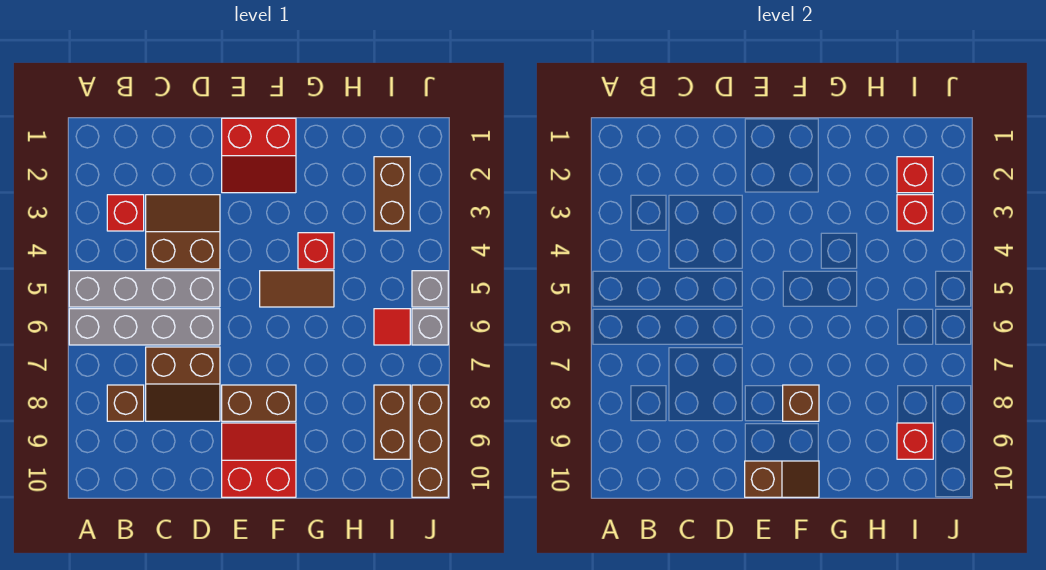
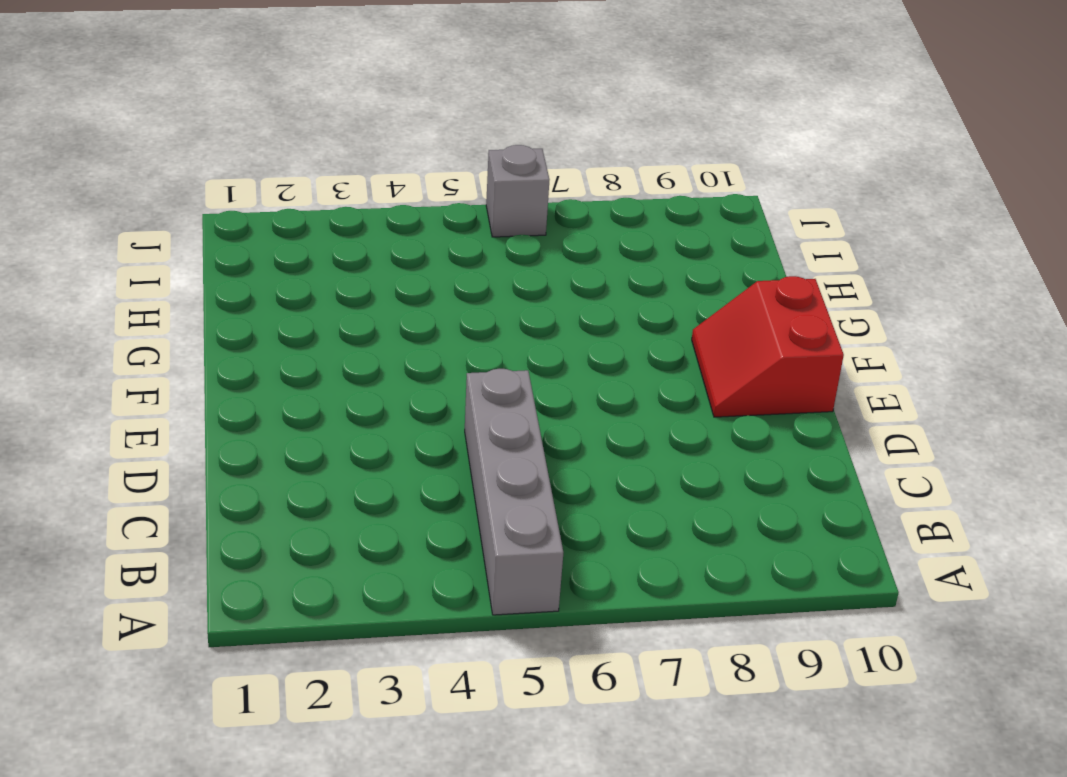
none -> grey 1x4 brick [69,309,220,345]
none -> red 1x1 brick [107,195,144,231]
none -> brown 1x1 brick [107,385,144,421]

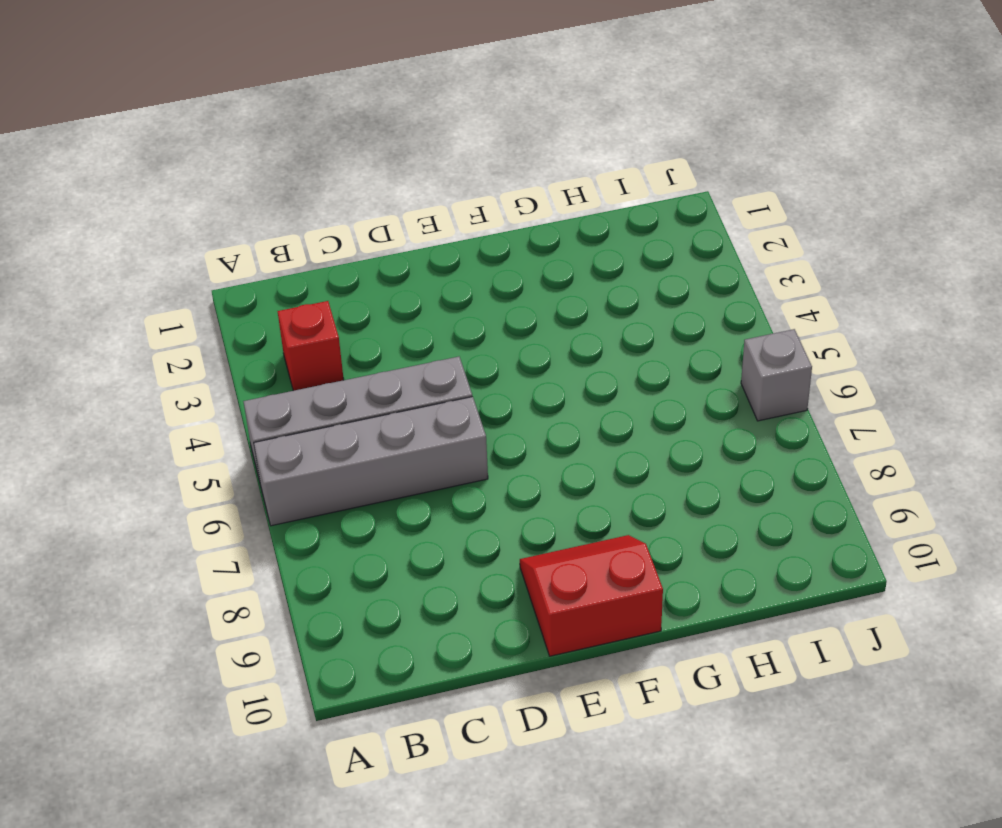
none -> brown 1x1 brick [107,385,144,421]
none -> brown 2x2 slope [146,195,220,269]
none -> brown 2x2 slope [146,347,220,421]

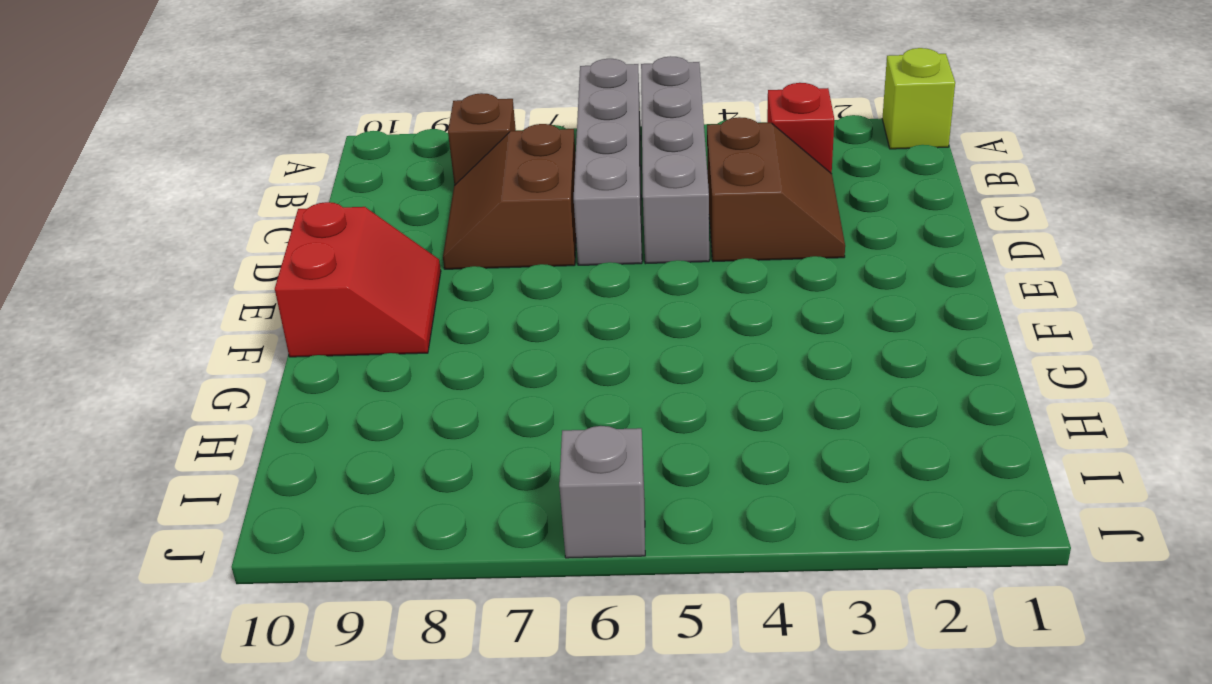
lime 1x1 brick [882,48,955,149] -> none
none -> red 2x2 slope [222,118,296,193]
none -> brown 1x2 brick [222,385,296,421]
none -> brown 1x2 tile [260,271,334,307]

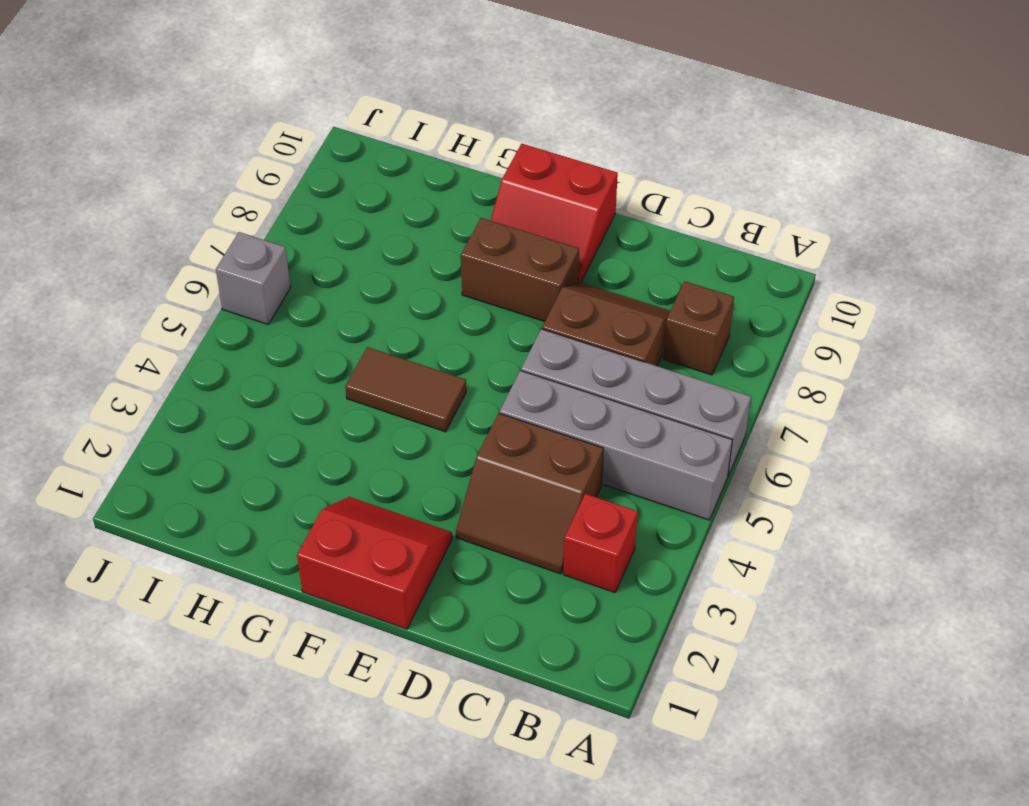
none -> red 1x1 brick [298,233,334,269]
none -> brown 1x2 brick [374,157,410,231]
none -> red 1x1 tile [374,309,410,345]

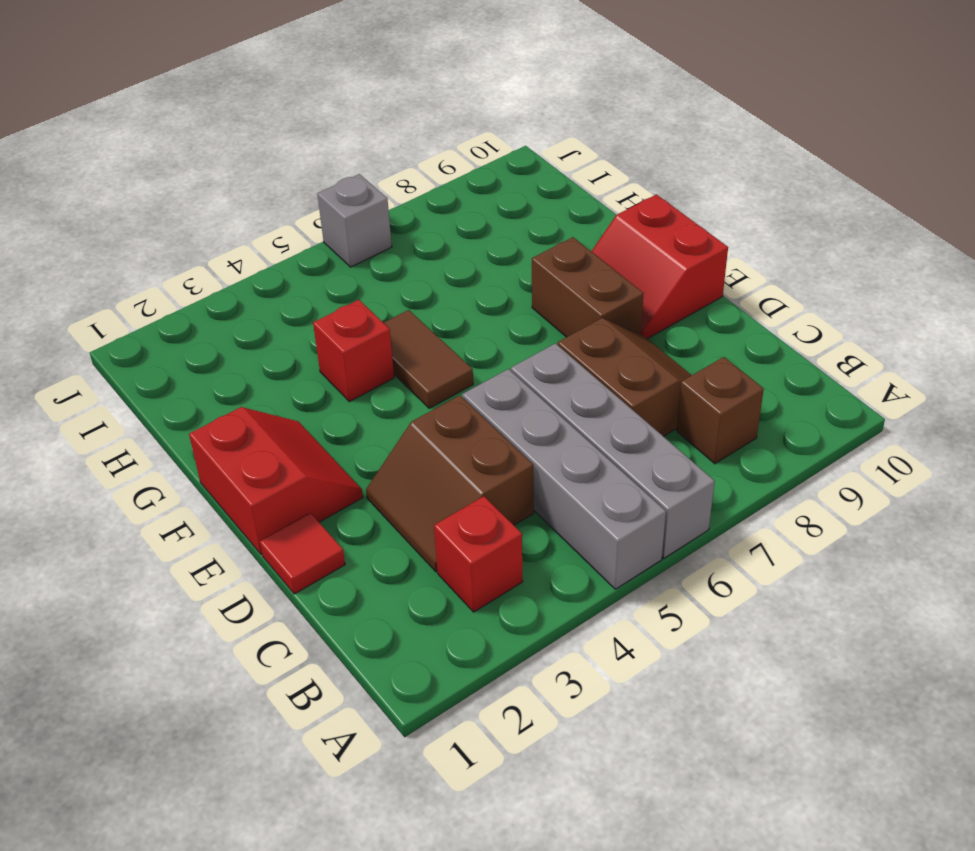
red 1x1 tile [260,513,345,594] -> red 1x1 tile moved to [374,309,410,345]
none -> brown 1x2 brick [374,157,410,231]
none -> brown 1x2 brick [374,385,410,459]
none -> grey 1x1 brick [412,271,448,307]

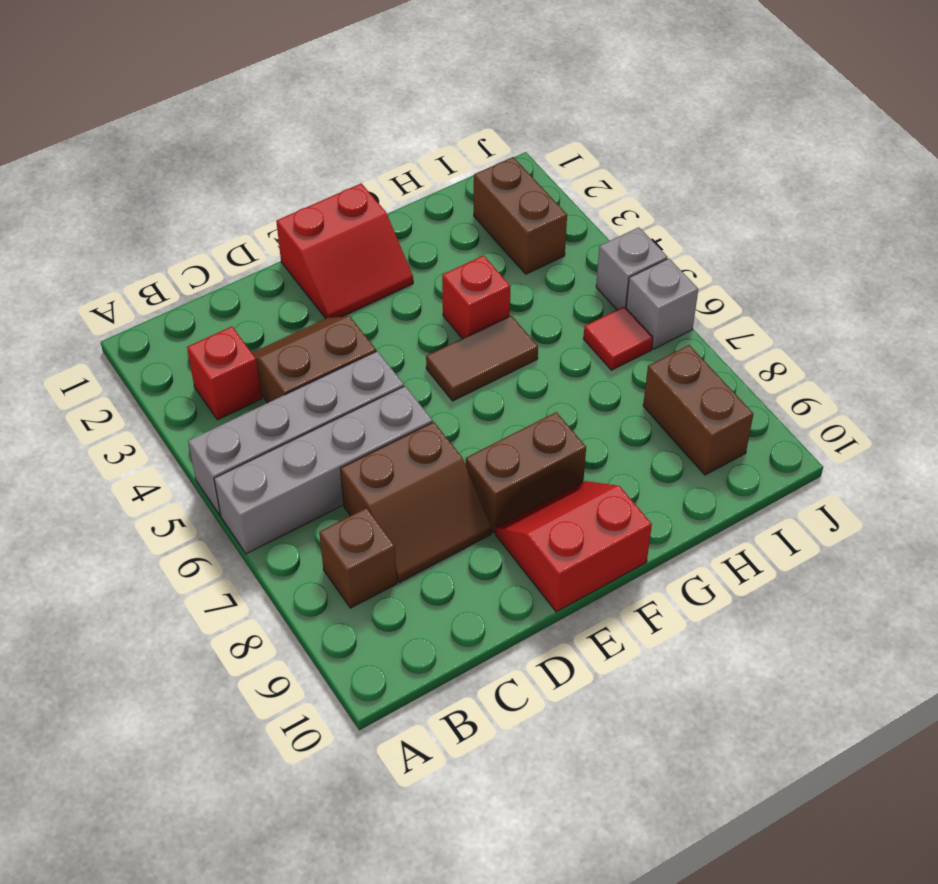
none -> brown 1x3 brick [412,385,448,497]
none -> brown 1x2 slope [745,461,819,497]
none -> brown 1x1 brick [783,385,819,421]

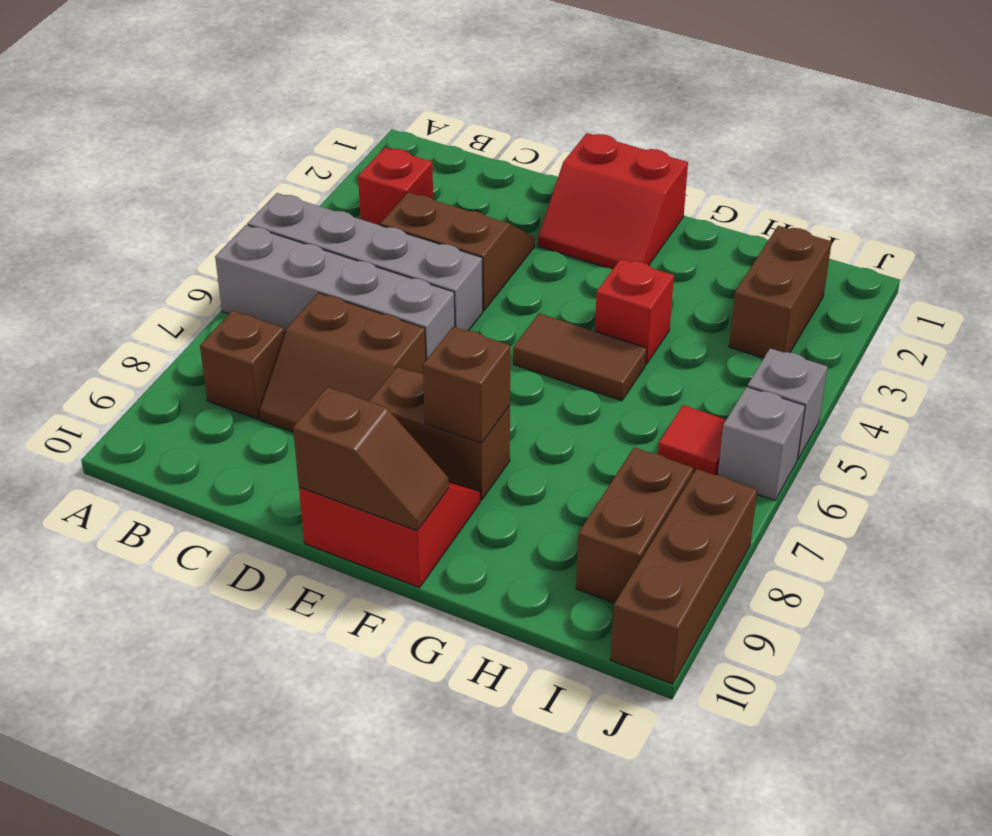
none -> red 1x1 brick [897,157,933,193]
none -> red 1x1 brick [897,195,933,231]
none -> red 1x1 brick [897,423,933,459]

